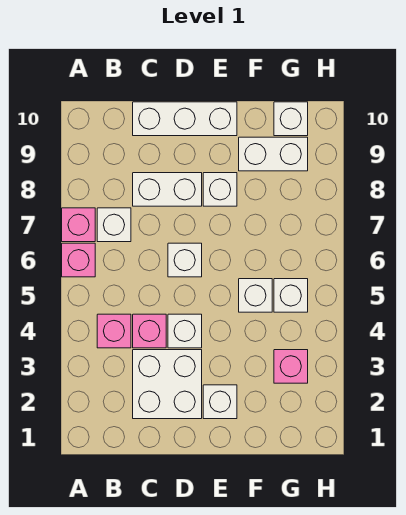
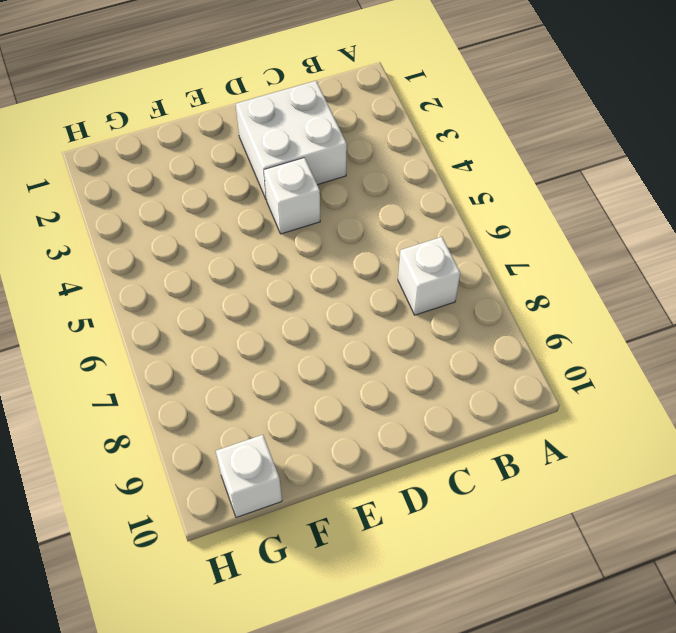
none -> pink 1x1 brick [62,243,95,277]
none -> pink 1x1 brick [62,208,95,242]
none -> pink 1x1 brick [97,314,131,348]

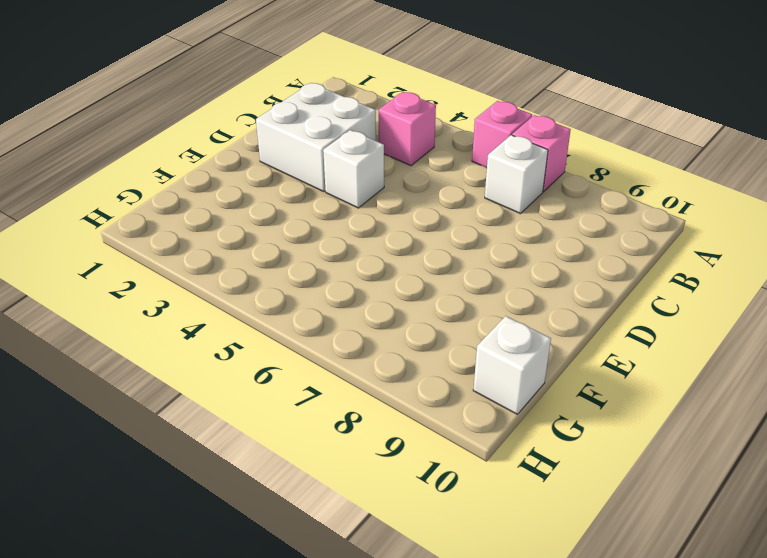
none -> pink 1x1 brick [133,314,166,348]
none -> white 1x2 brick [133,173,202,206]
none -> white 1x3 brick [133,102,237,136]

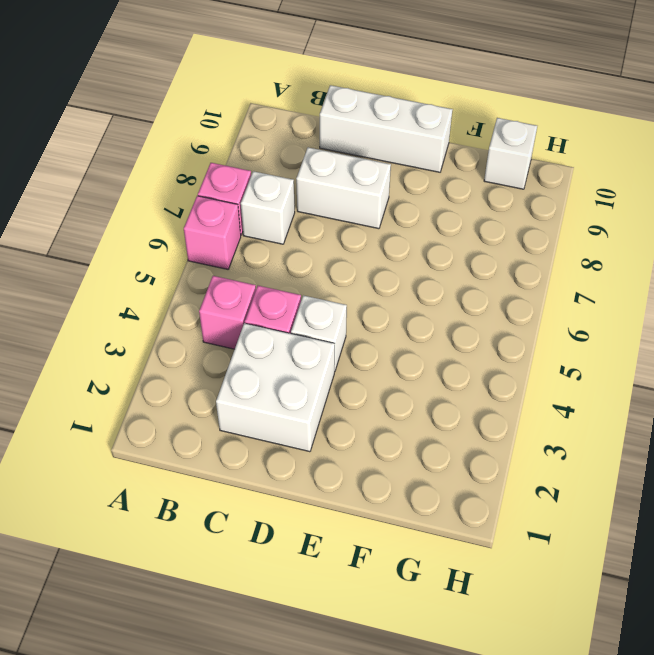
none -> white 1x1 brick [168,243,202,277]
none -> white 1x1 brick [203,385,237,419]
none -> white 1x1 brick [203,173,237,206]

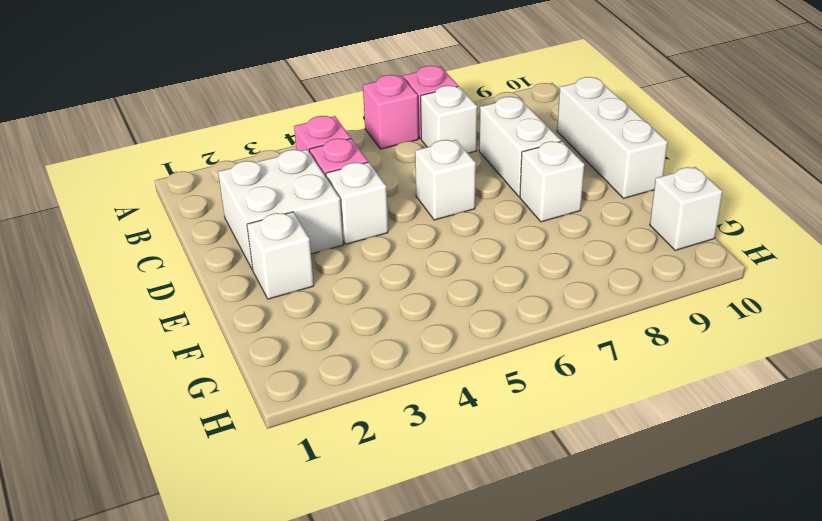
none -> white 1x1 brick [239,279,272,312]
none -> white 1x2 brick [239,137,308,171]
none -> pink 1x1 brick [274,350,308,383]

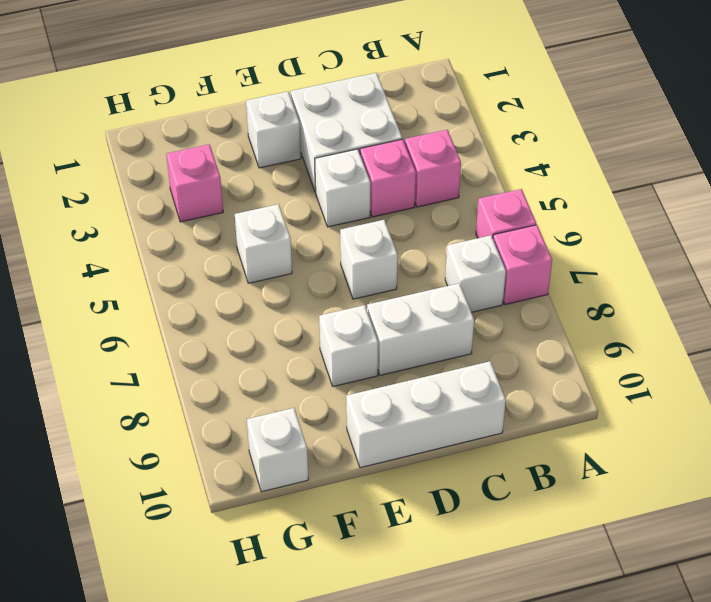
none -> white 1x2 brick [239,137,308,171]
none -> white 1x1 brick [274,279,308,312]

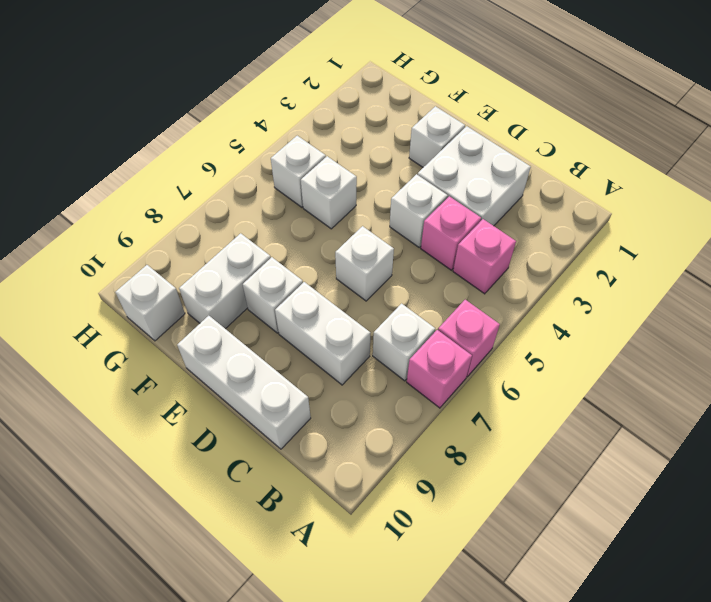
white 1x2 brick [179,233,271,329] -> white 1x2 brick turned to [239,137,308,171]
none -> pink 1x1 brick [274,350,308,383]

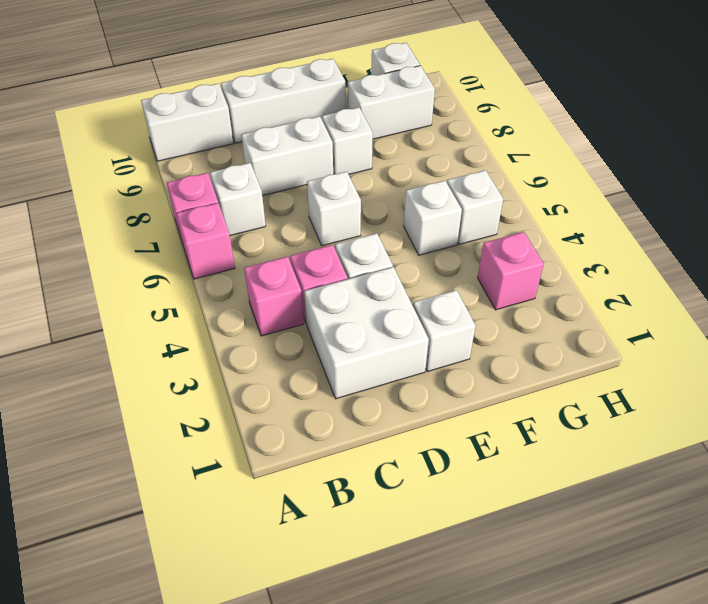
white 1x2 brick [141,83,233,161] -> none

